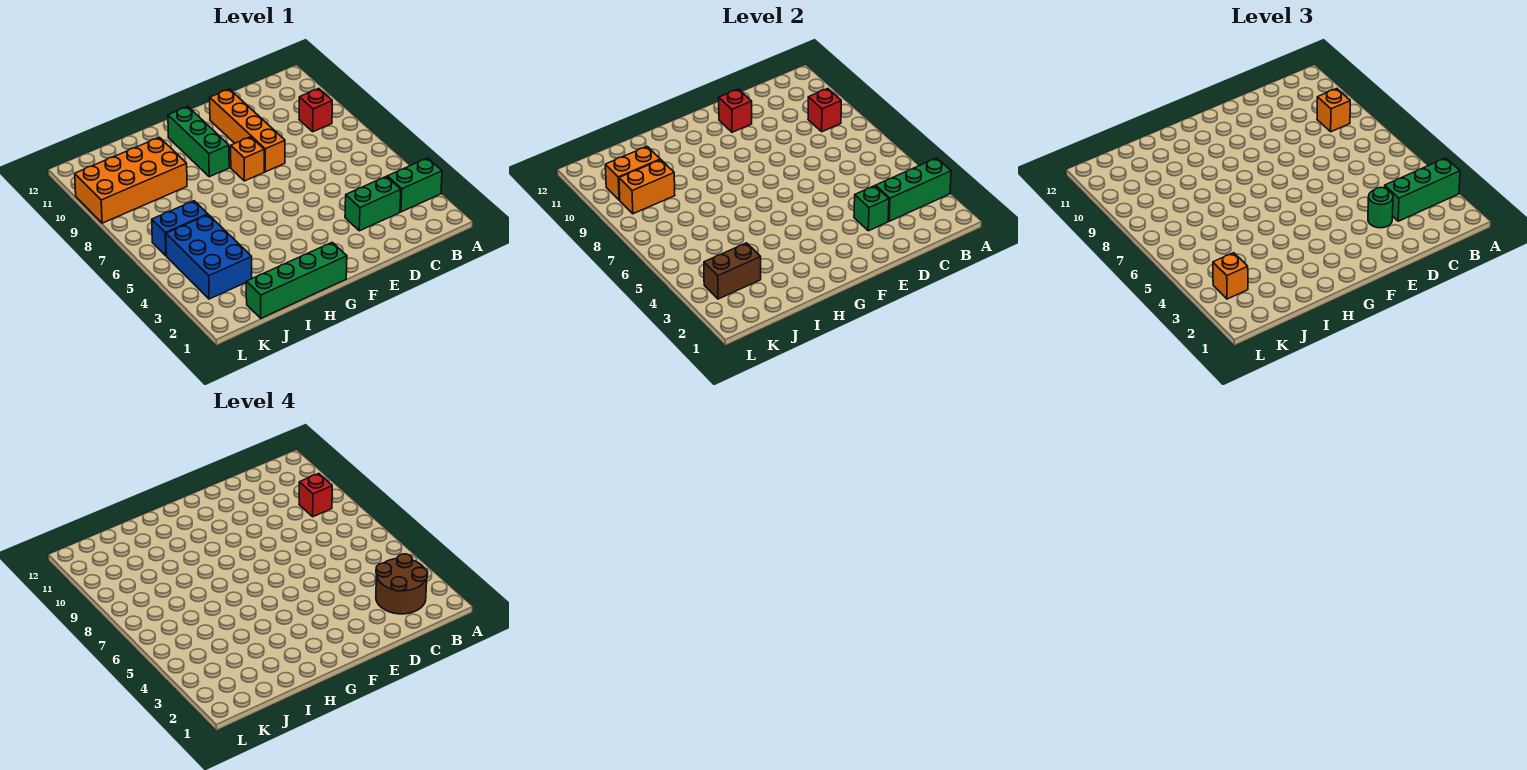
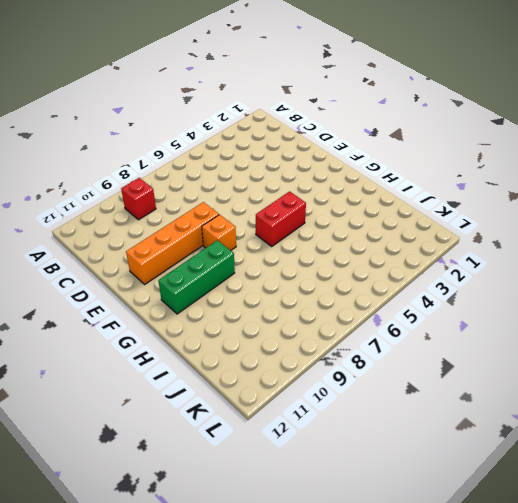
red 1x2 brick [256,191,306,246] -> none
none -> green 1x2 brick [387,158,442,212]
none -> green 1x2 brick [345,176,401,231]
none -> green 1x4 brick [246,242,347,318]

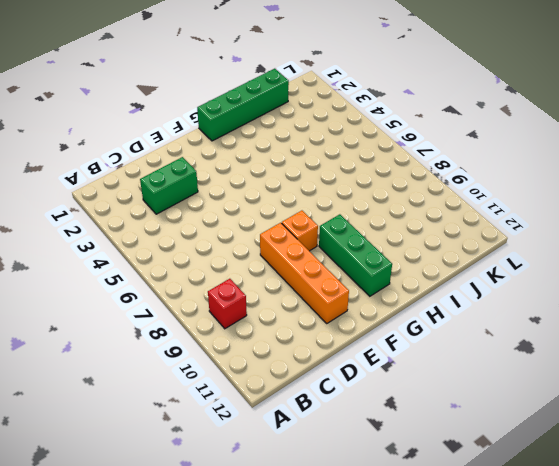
none -> green 1x2 brick [387,158,442,212]
none -> orange 2x4 brick [75,137,187,223]
none -> blue 2x3 brick [166,215,252,299]

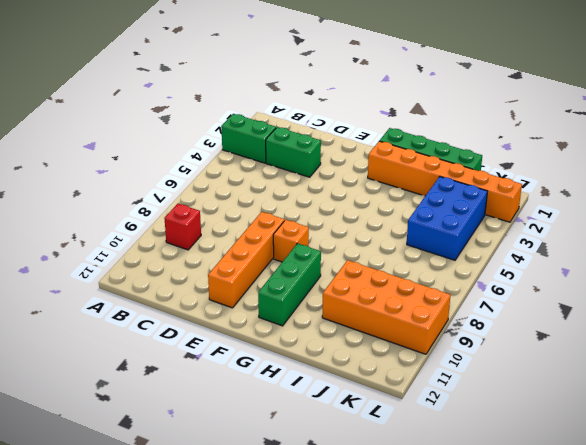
orange 1x6 brick [368,141,522,222] -> none
none -> blue 1x2 brick [152,201,208,256]
none -> green 1x3 brick [876,158,951,221]
none -> red 1x1 brick [808,89,841,132]

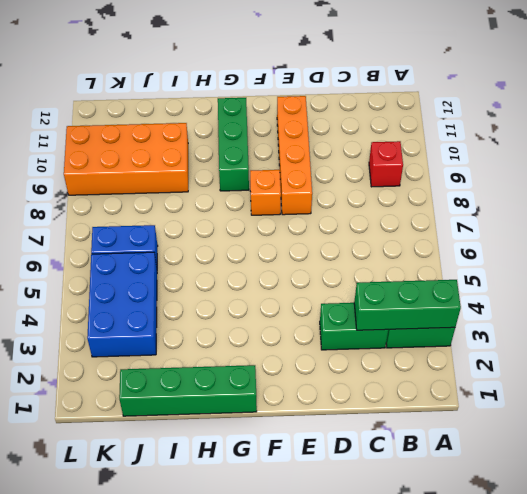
none -> red 1x1 brick [808,89,841,132]
none -> green 1x1 brick [854,186,889,231]
none -> red 1x1 brick [719,89,752,132]

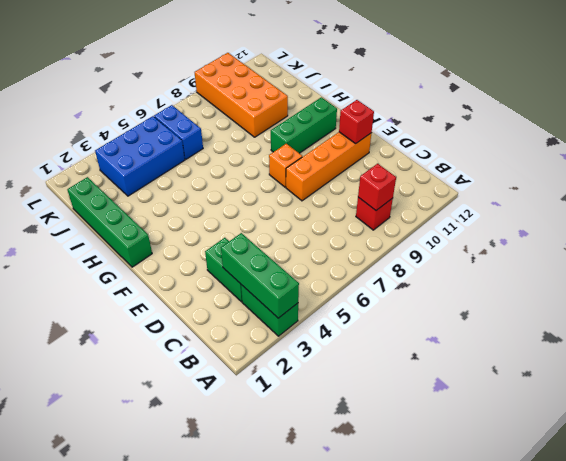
none -> green 1x1 brick [854,186,889,231]
none -> brown 1x2 brick [704,243,761,299]
none -> orange 1x2 brick [619,160,675,214]

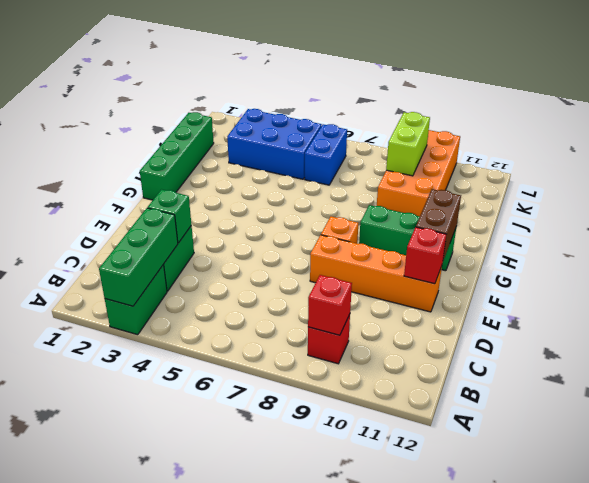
brown 1x2 brick [416,189,461,261] -> brown 1x2 brick moved to [704,243,761,299]
lime 1x2 brick [386,112,430,176] -> orange 1x2 brick [619,160,675,214]
none -> orange 1x2 brick [605,147,660,200]
none -> green 1x3 brick [1385,158,1460,221]
none -> orange 1x1 brick [1317,89,1350,132]

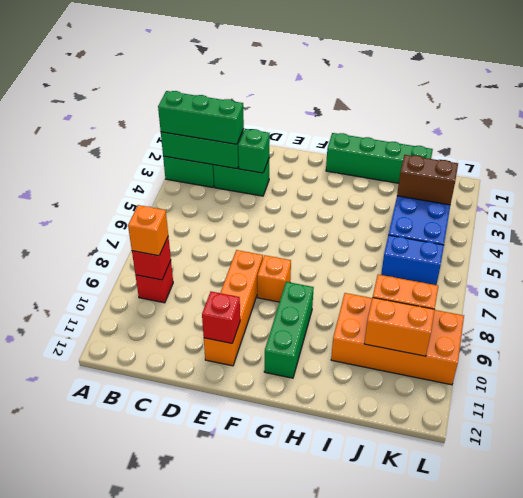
none -> green 1x1 round brick [1368,187,1393,228]
none -> orange 1x1 brick [1213,253,1248,299]
none -> brown 2x2 round brick [376,554,428,614]

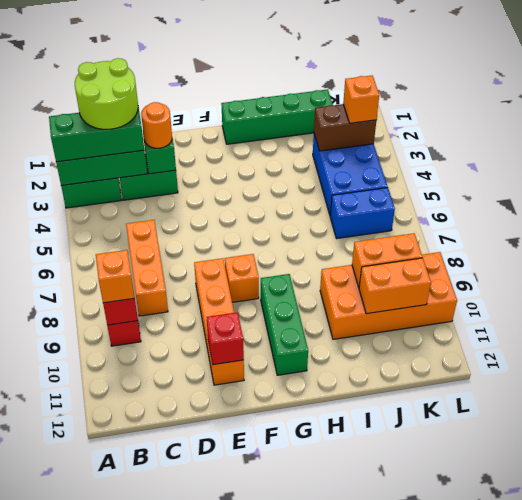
lime 2x2 round brick [75,58,138,129] -> brown 2x2 round brick [376,554,428,614]
orange 1x3 brick [126,220,168,316] -> none
orange 1x1 round brick [141,102,172,148] -> green 1x1 round brick [1368,187,1393,228]
none -> red 1x1 brick [299,474,332,517]

